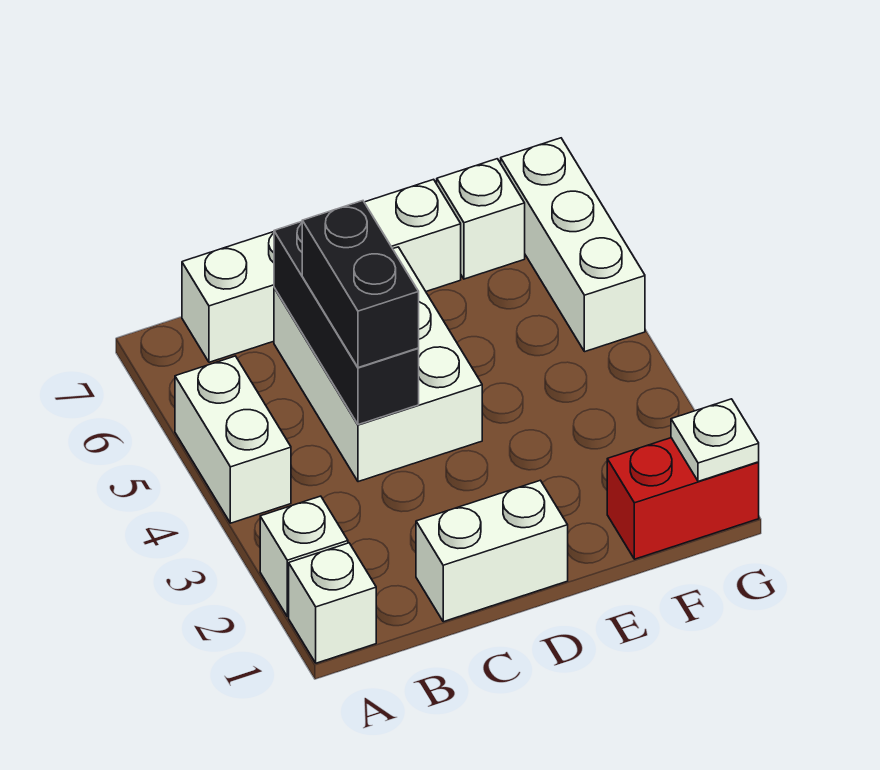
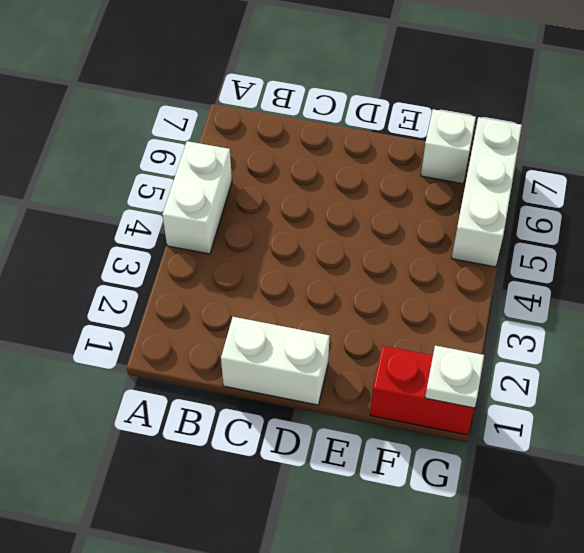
none -> white 1x1 brick [289,543,376,663]
none -> white 1x1 brick [260,496,348,617]
none -> white 1x4 brick [182,179,461,362]

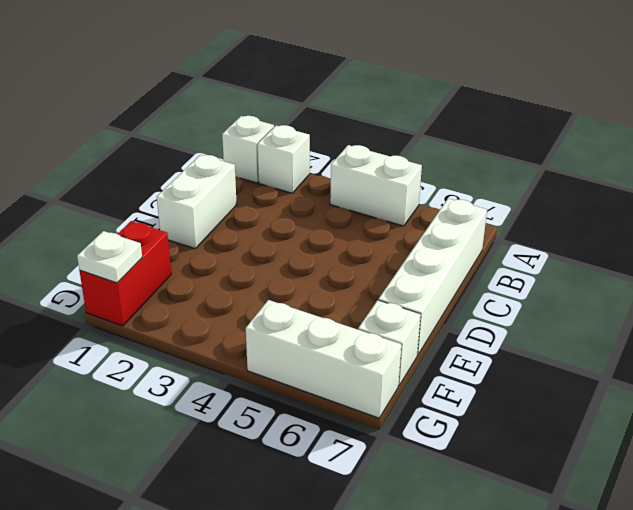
none -> white 2x3 brick [274,247,482,482]
none -> black 1x3 brick [274,222,419,425]
none -> black 1x2 brick [302,201,419,368]

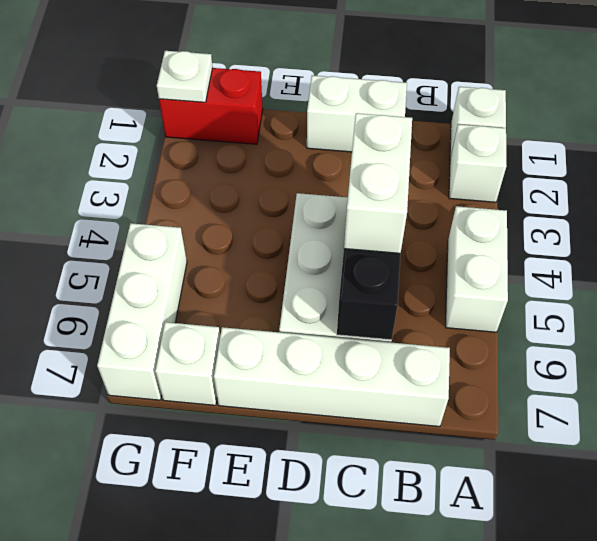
white 1x2 brick [344,113,412,253] -> black 1x2 brick [302,201,419,368]

